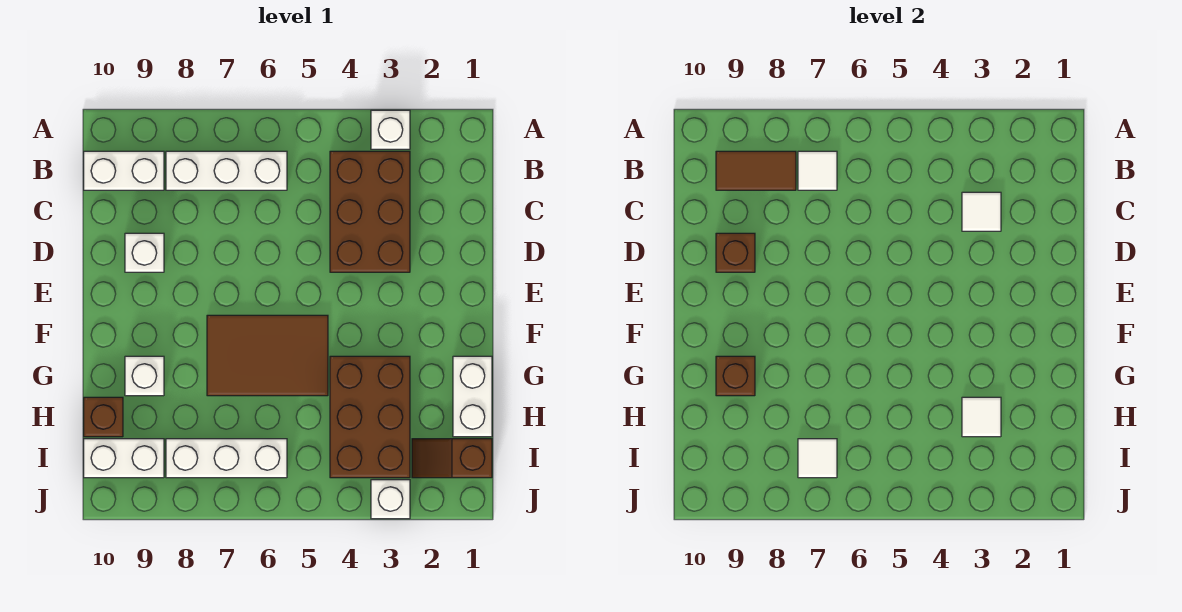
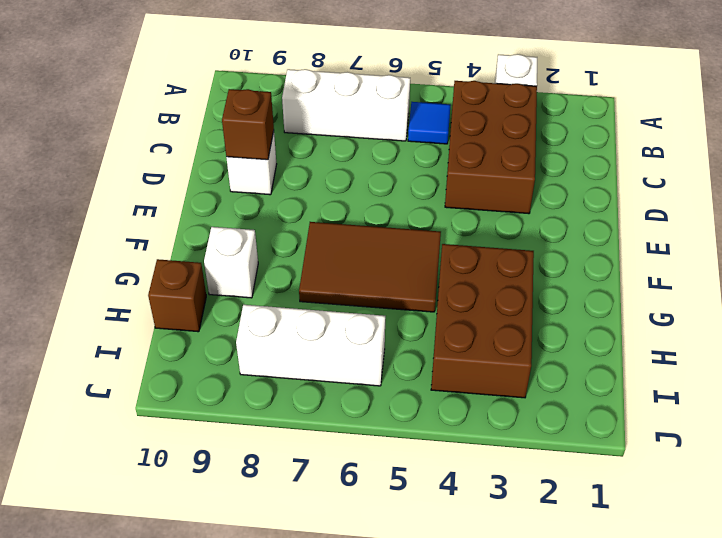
blue 1x1 tile [408,102,451,144] -> none
none -> white 1x2 brick [84,151,164,190]
none -> white 1x2 brick [453,356,492,437]
none -> brown 1x2 slope [412,439,492,478]

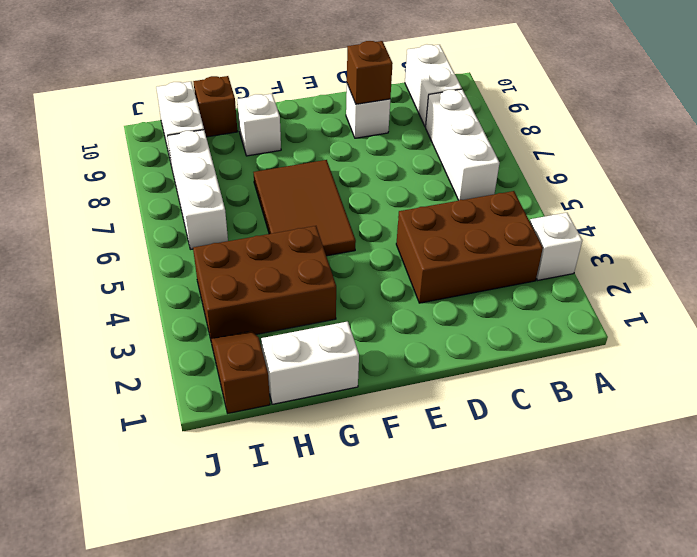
none -> white 1x1 brick [371,480,410,519]
none -> white 1x1 tile [798,151,837,190]
none -> brown 1x2 tile [716,151,796,190]

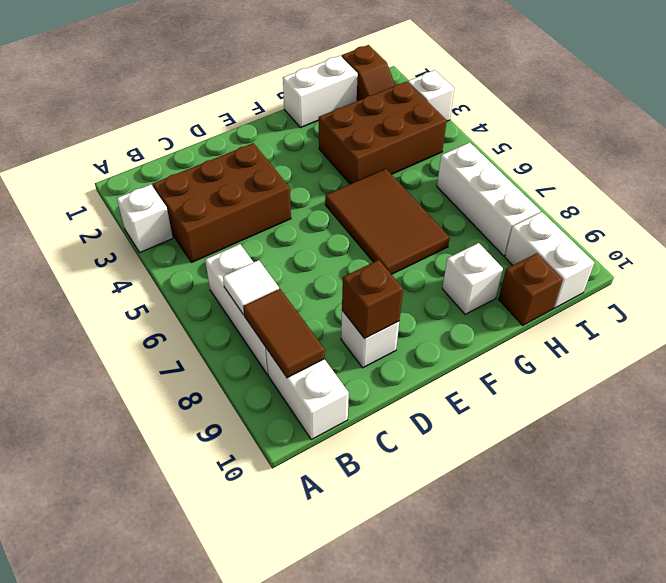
none -> white 1x1 tile [962,192,1001,231]
none -> brown 1x1 brick [716,356,755,396]
none -> white 1x1 tile [962,397,1001,437]

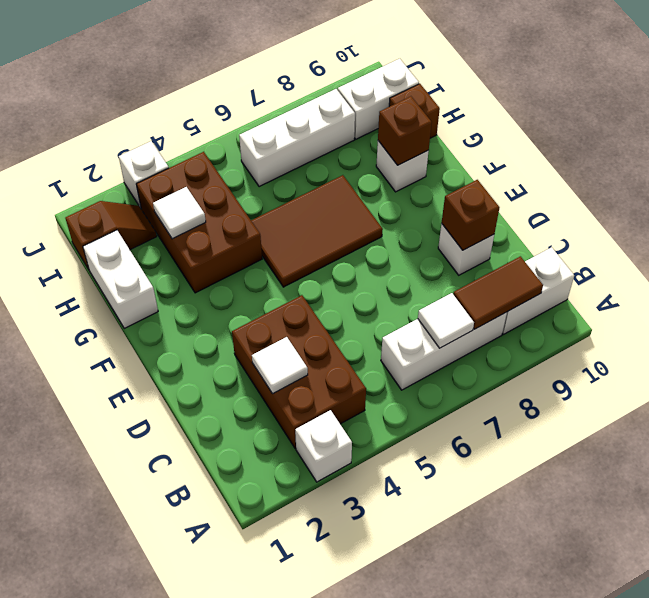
none -> white 1x1 tile [798,439,837,478]

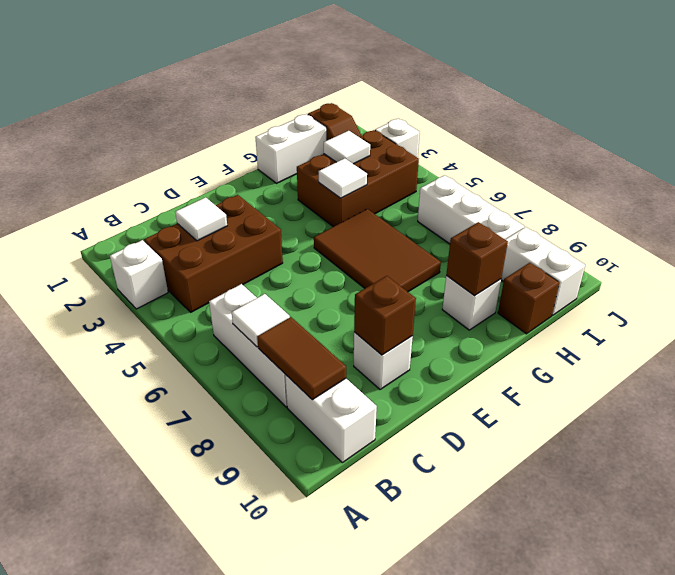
white 1x1 tile [319,158,367,198] -> white 1x1 tile moved to [798,439,837,478]

